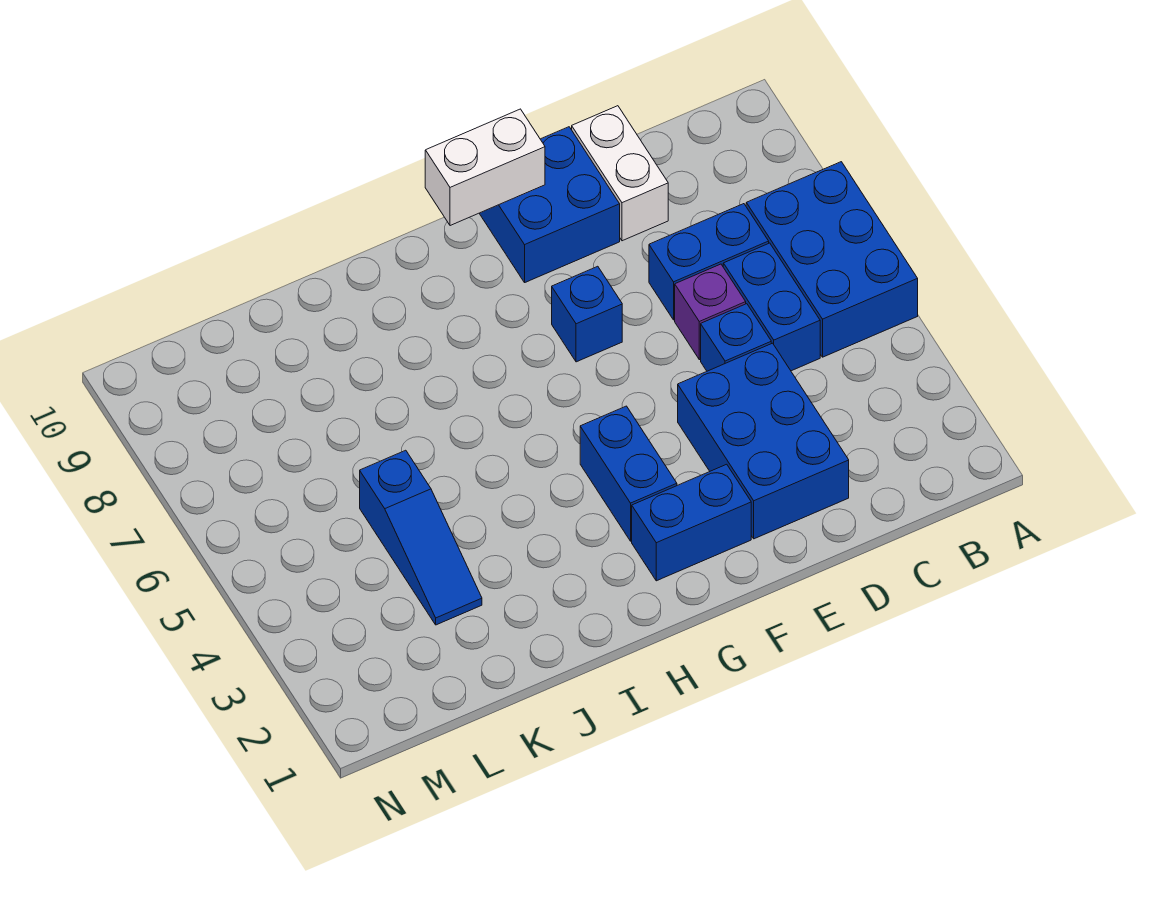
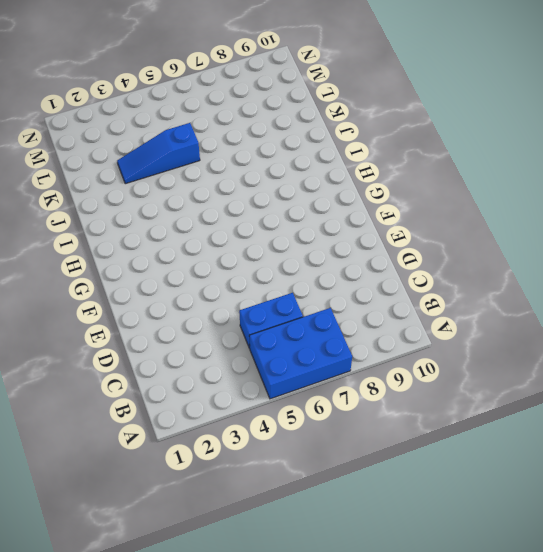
none -> blue 1x2 brick [649,204,769,320]
none -> blue 2x3 brick [678,343,849,539]
none -> blue 1x1 brick [701,304,771,371]

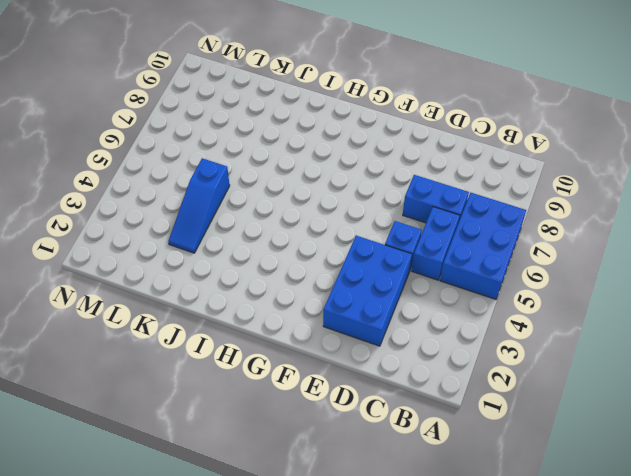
none -> purple 1x1 brick [675,264,746,360]
none -> white 1x2 brick [572,106,668,241]
none -> blue 2x2 brick [479,127,620,282]

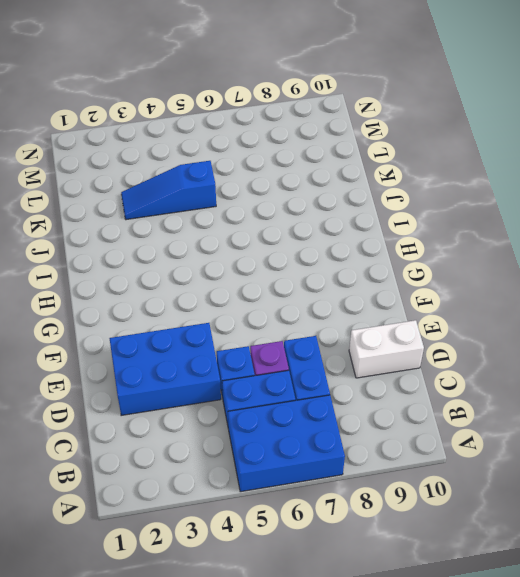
none -> blue 2x2 brick [479,127,620,282]
none -> blue 1x2 brick [632,464,751,581]
none -> blue 1x1 brick [552,266,622,362]

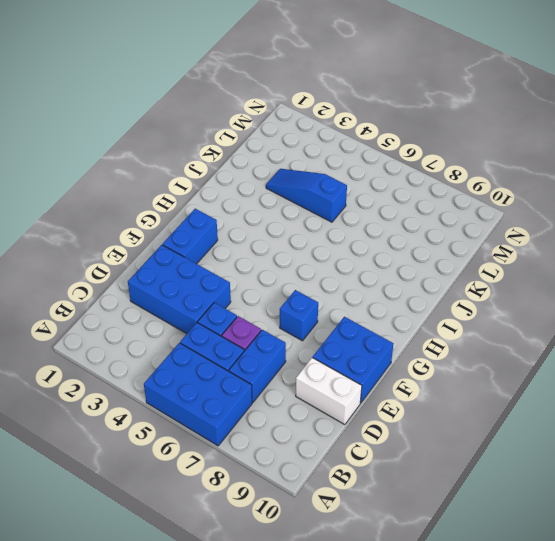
none -> blue 1x2 brick [580,406,677,541]
none -> white 1x2 brick [425,109,545,226]

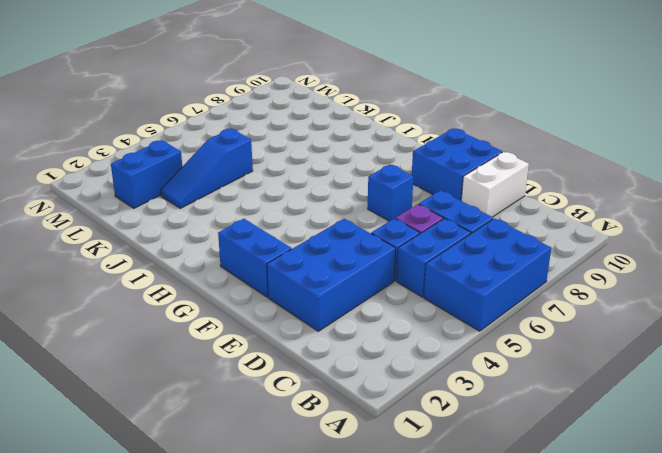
blue 1x2 brick [111,140,182,208] -> blue 1x2 brick moved to [580,406,677,541]
none -> white 1x2 brick [425,109,545,226]

